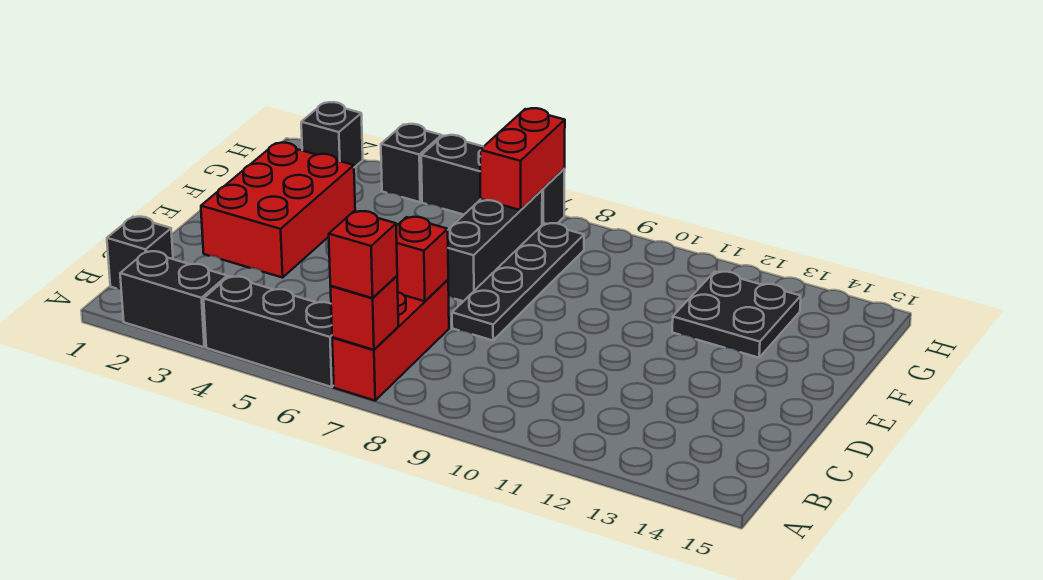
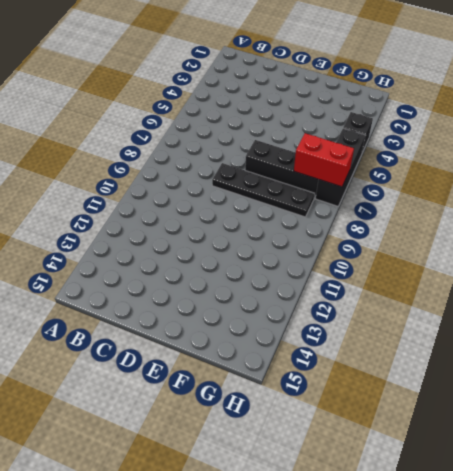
none -> black 1x2 brick [120,251,227,347]
none -> black 1x3 brick [204,276,334,387]
none -> red 1x3 brick [332,280,449,400]

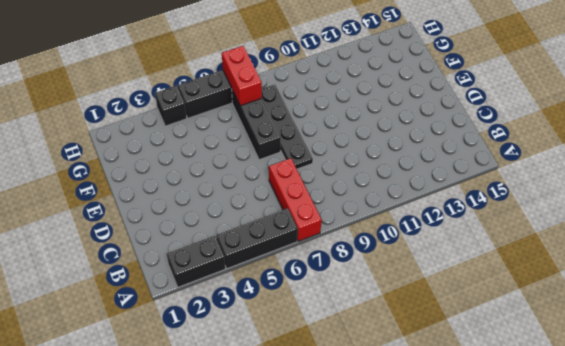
none -> black 1x1 brick [107,217,173,289]
none -> red 2x3 brick [201,143,355,278]
none -> black 2x2 plate [672,272,801,358]

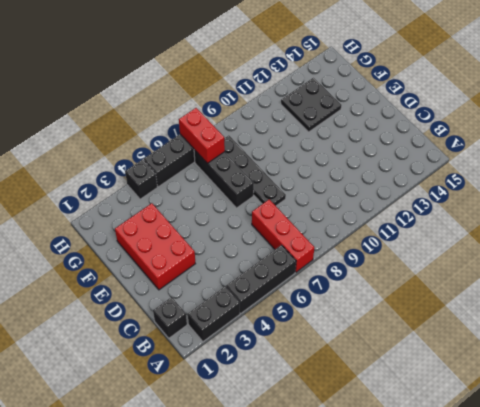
none -> black 1x1 brick [301,102,363,167]
none -> red 1x1 brick [330,276,398,350]
none -> red 1x1 brick [396,217,448,301]

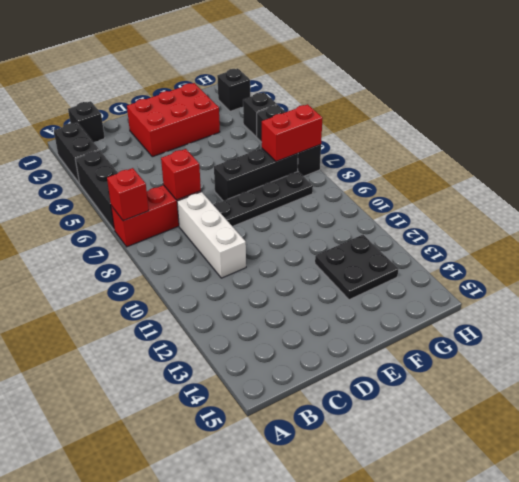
white 1x3 brick [177,192,246,278] -> none
none -> red 1x1 brick [329,211,397,298]

